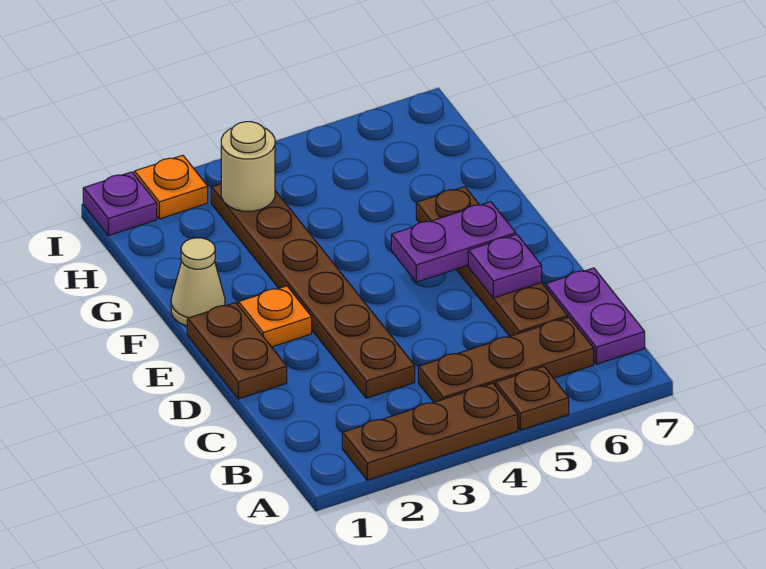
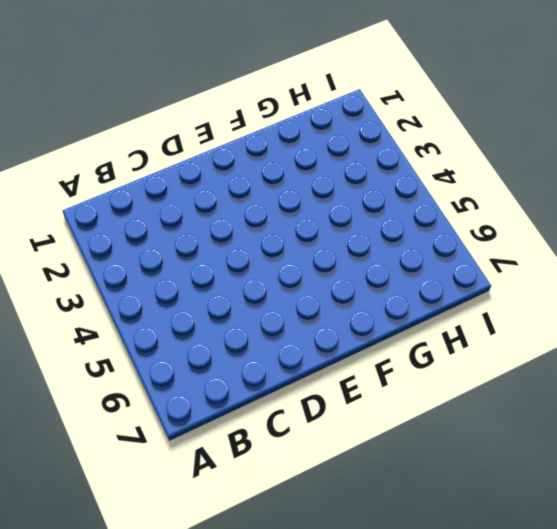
none -> brown 1x3 plate [342,383,518,480]
none -> brown 1x1 plate [495,367,569,430]
none -> brown 1x3 plate [418,317,594,402]

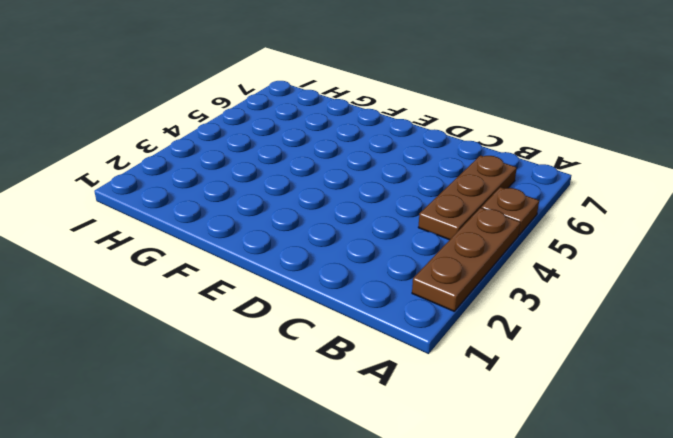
none -> purple 1x2 plate [545,268,645,364]
none -> brown 1x6 plate [211,184,415,398]
none -> brown 1x4 plate [416,187,568,336]

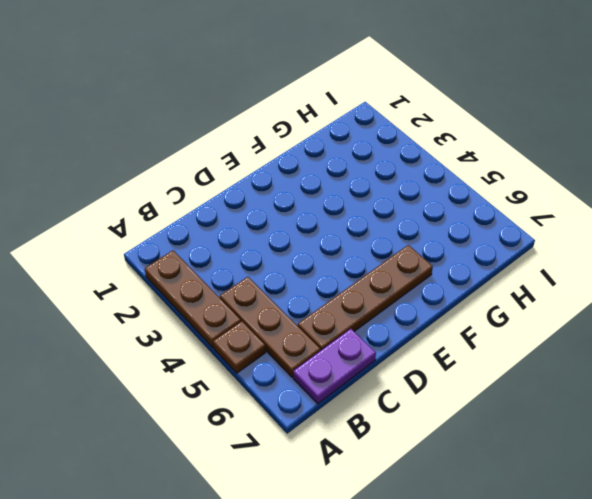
none -> brown 1x6 plate [211,184,415,398]
none -> brown 1x2 plate [187,303,287,399]
none -> orange 1x1 plate [238,286,312,347]

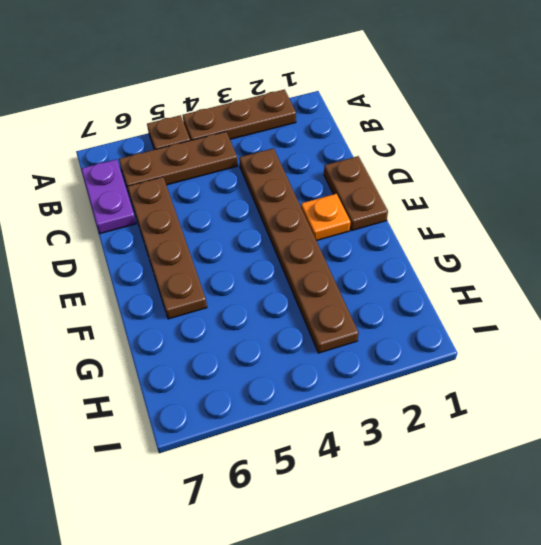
none -> tan 1x1 cone [171,238,225,326]
none -> purple 1x1 plate [83,172,157,236]
none -> orange 1x1 plate [134,155,208,219]

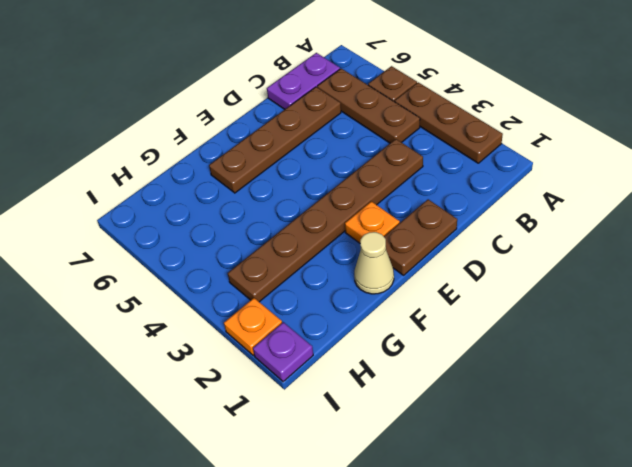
none -> purple 1x1 plate [468,234,542,298]
none -> purple 1x2 plate [391,202,516,282]
none -> tan 1x1 round brick [221,122,275,211]

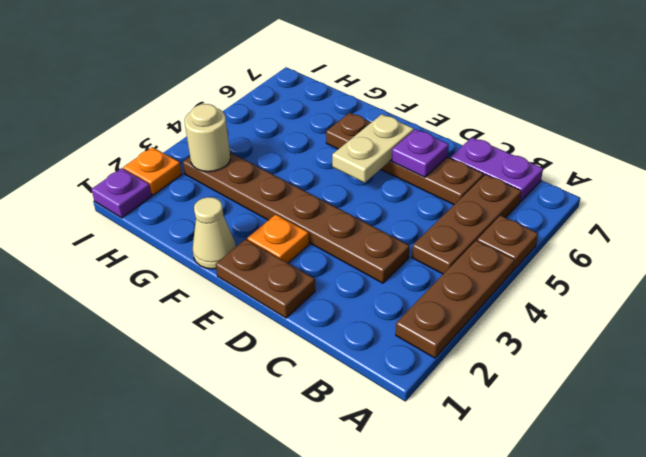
tan 1x2 plate [332,114,414,183] -> purple 1x2 plate [391,202,516,282]

